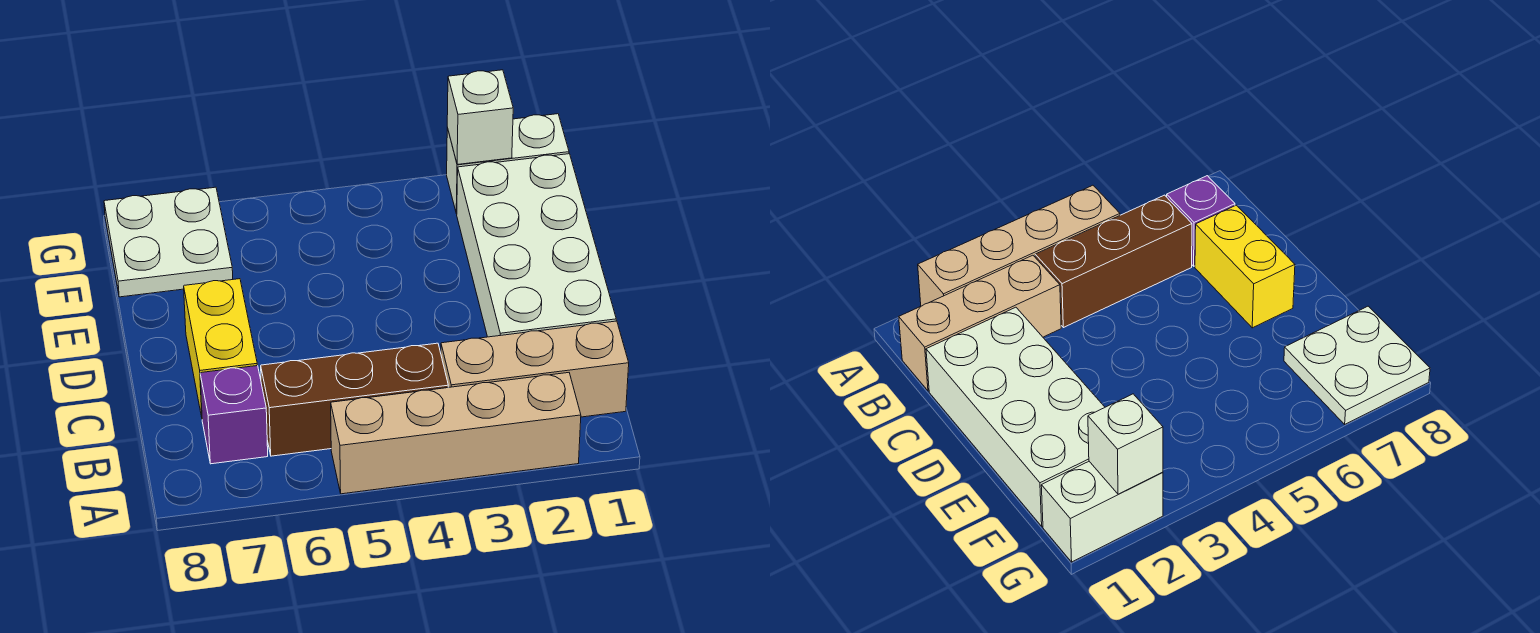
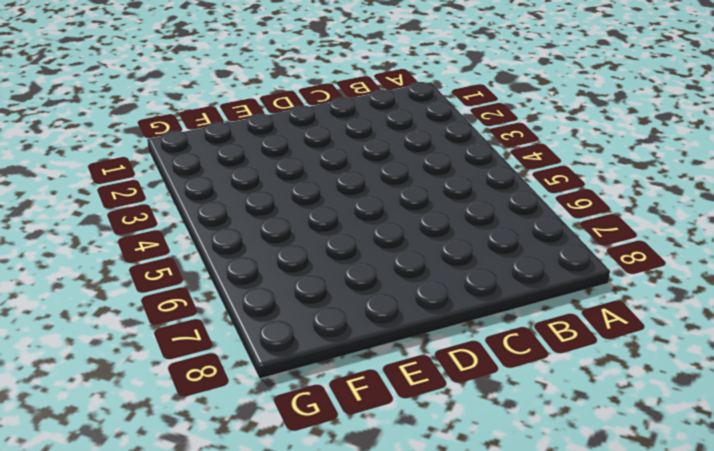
none -> tan 1x4 brick [331,373,581,494]
none -> tan 1x3 brick [441,321,629,417]

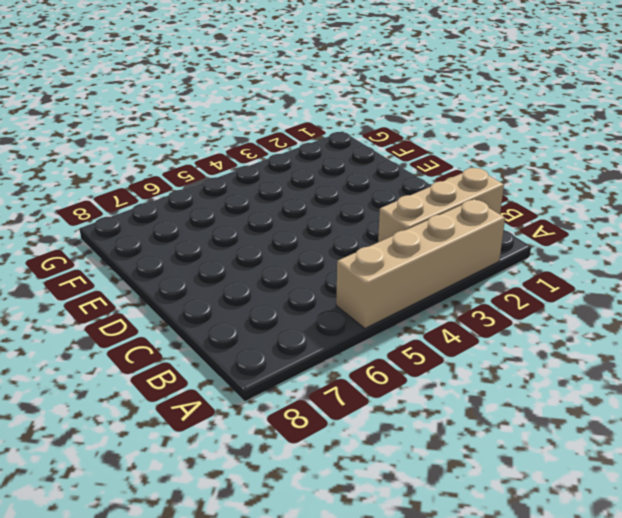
none -> brown 1x3 brick [261,343,448,456]
none -> purple 1x1 brick [200,366,268,464]

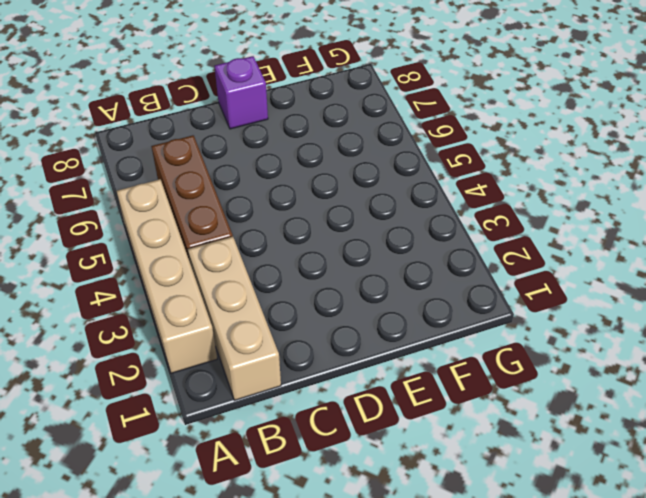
purple 1x1 brick [214,56,268,129] -> purple 1x1 brick moved to [200,366,268,464]
none -> white 2x4 brick [457,154,616,337]
none -> yellow 1x2 brick [184,279,257,417]

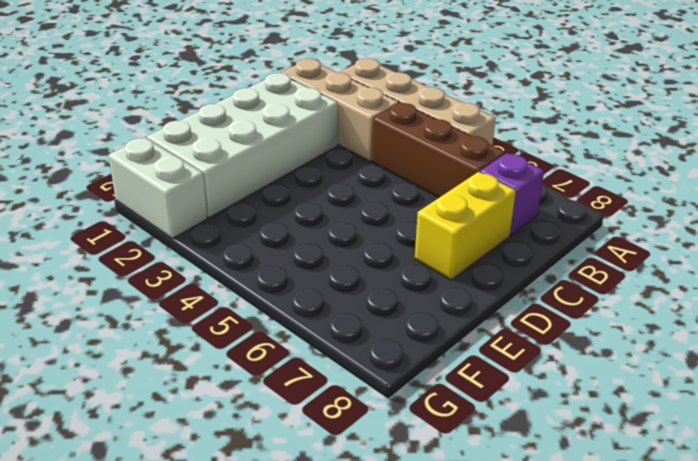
none -> white 2x2 plate [104,187,233,297]
none -> white 1x1 brick [447,70,513,165]

